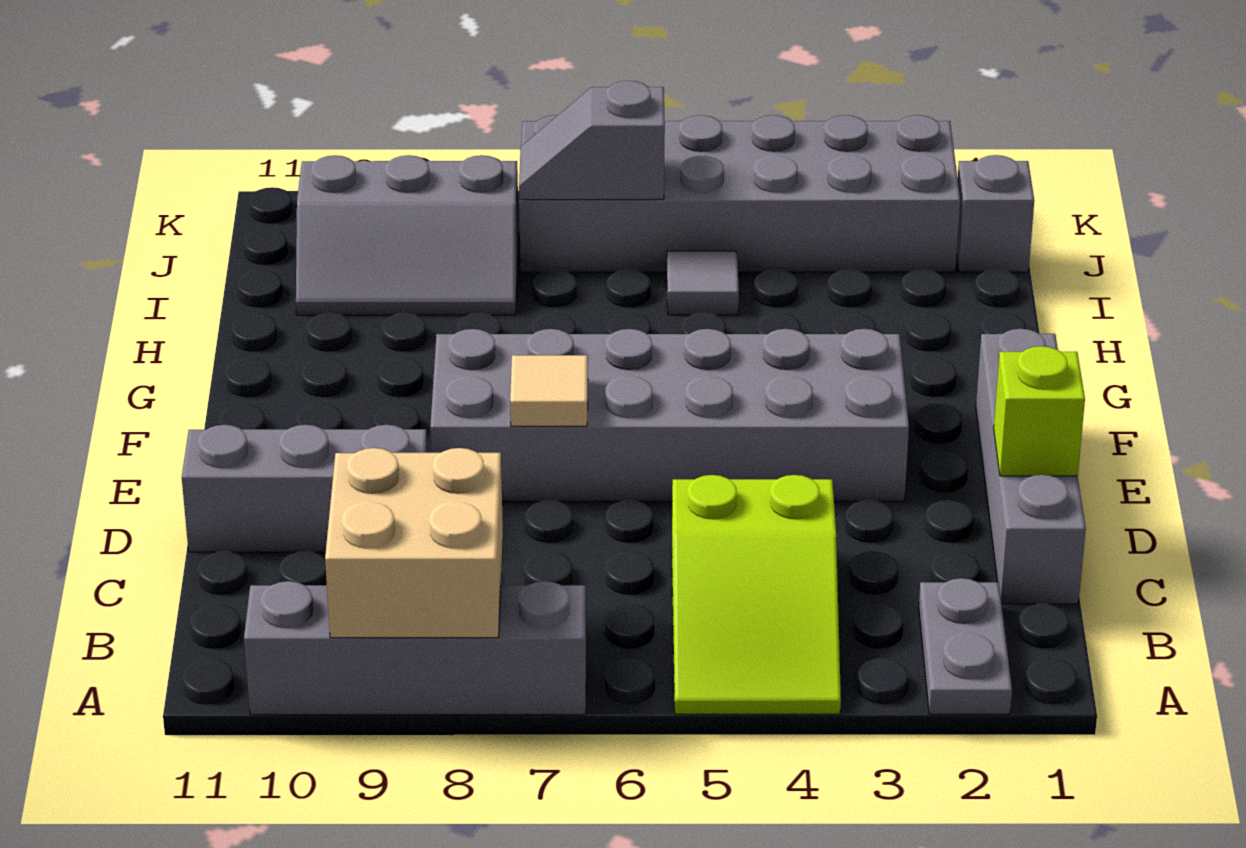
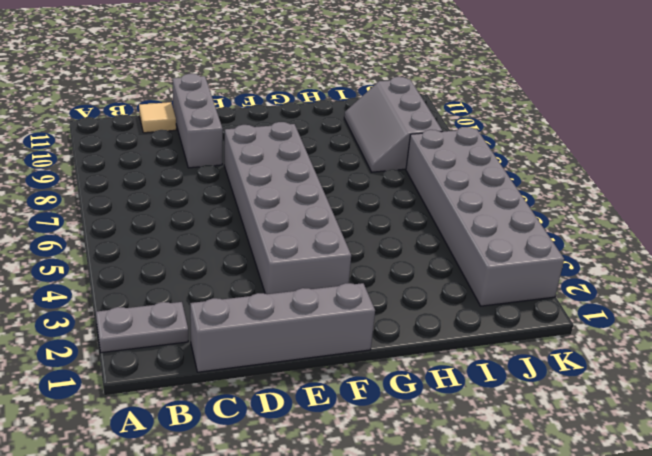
tan 1x1 tile [139,102,176,133] -> tan 1x1 tile moved to [510,355,588,426]
none -> lime 2x3 slope [672,475,841,714]
none -> grey 1x4 brick [244,581,586,715]
none -> grey 1x1 tile [667,251,739,315]

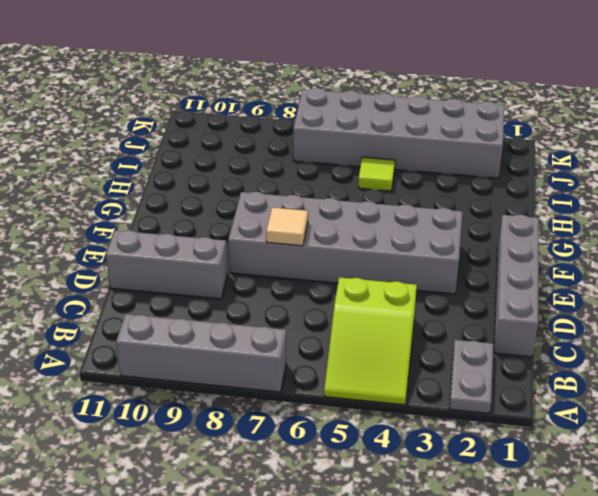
lime 1x1 tile [358,157,395,191] -> grey 1x1 tile [667,251,739,315]
none -> grey 2x3 slope [296,155,519,315]
none -> grey 1x1 brick [957,155,1034,272]
none -> tan 2x2 brick [325,448,503,638]

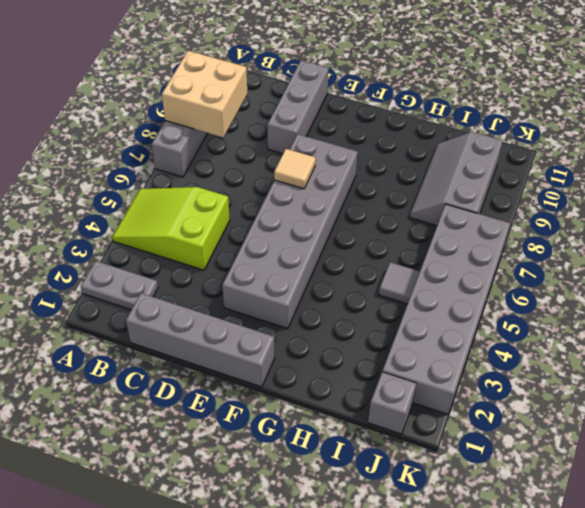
none -> lime 1x1 brick [994,346,1085,476]
none -> grey 1x2 slope [519,81,665,200]

